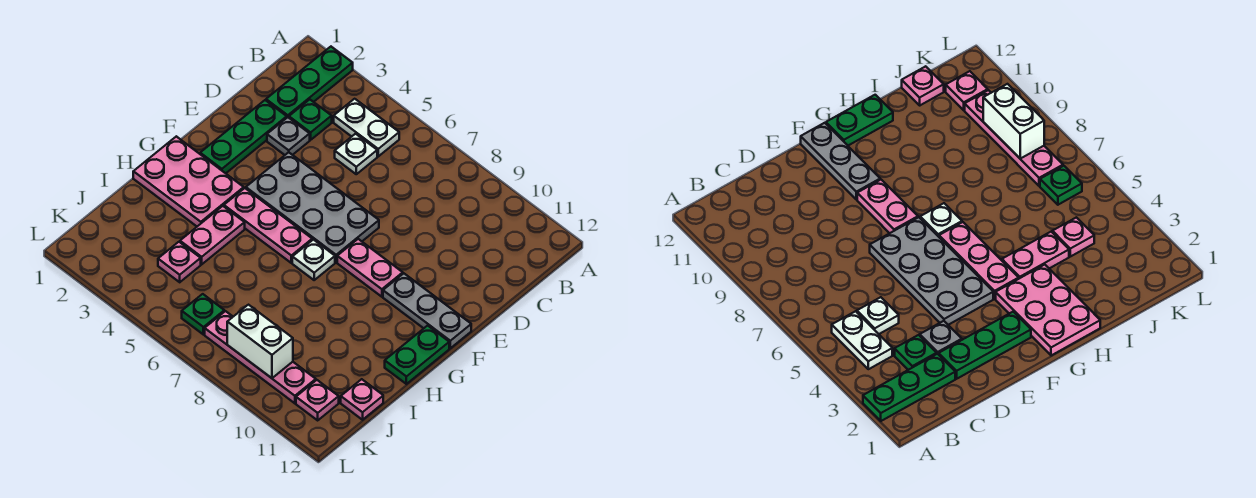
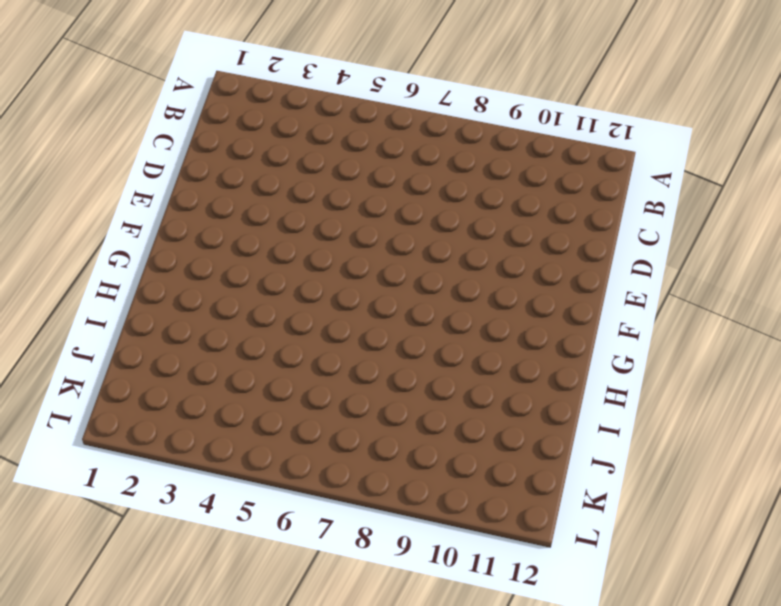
none -> green 1x3 plate [266,47,353,118]
none -> white 1x2 plate [334,99,399,156]
none -> green 1x1 plate [289,99,332,140]

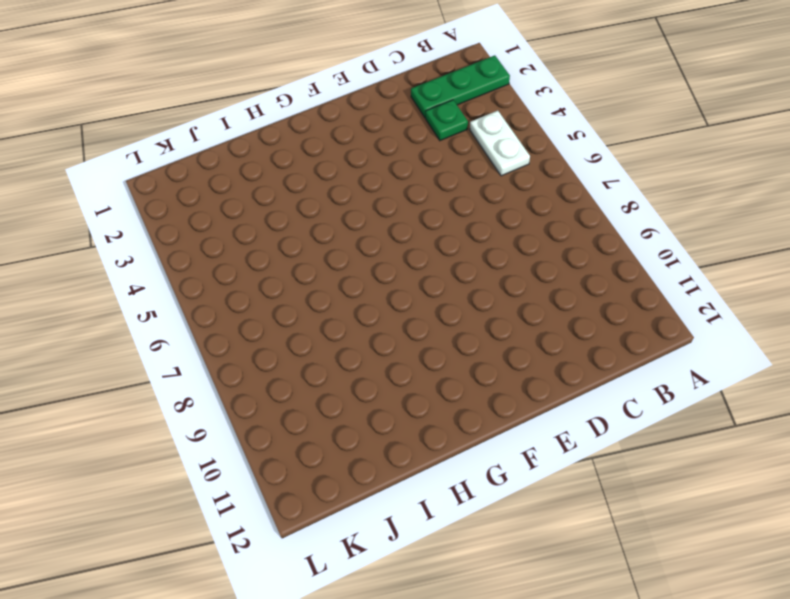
none -> white 1x1 plate [335,134,377,174]
none -> green 1x3 plate [200,100,287,173]
none -> grey 1x1 plate [267,117,310,155]

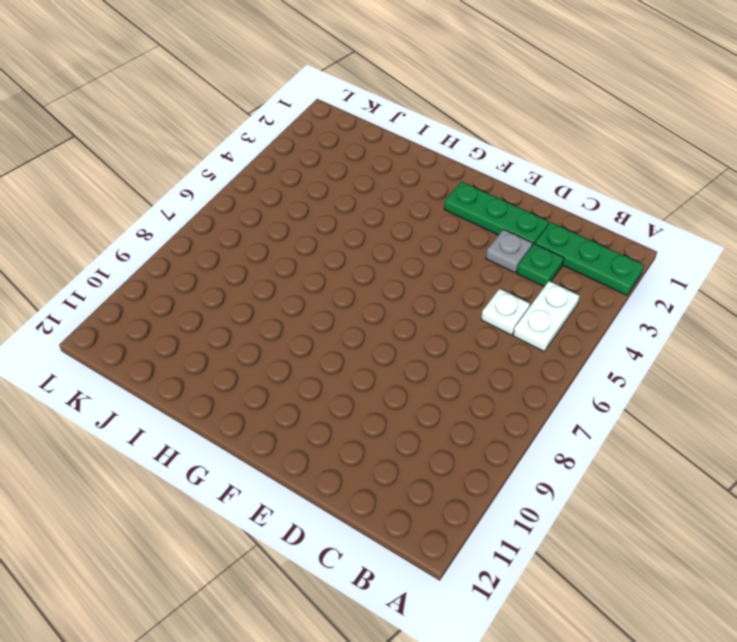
none -> grey 2x4 plate [246,152,379,262]
none -> pink 1x2 plate [337,239,403,297]
none -> grey 1x3 plate [383,273,471,348]

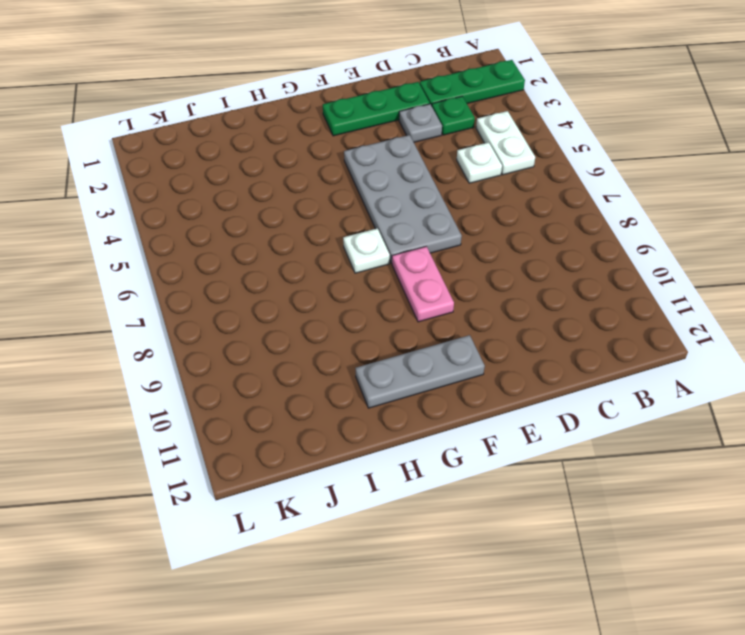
grey 1x3 plate [356,335,485,408] -> grey 1x3 plate turned to [383,273,471,348]
none -> pink 2x3 plate [133,136,244,226]
none -> pink 1x3 plate [224,188,312,263]
none -> green 1x2 plate [385,326,449,384]

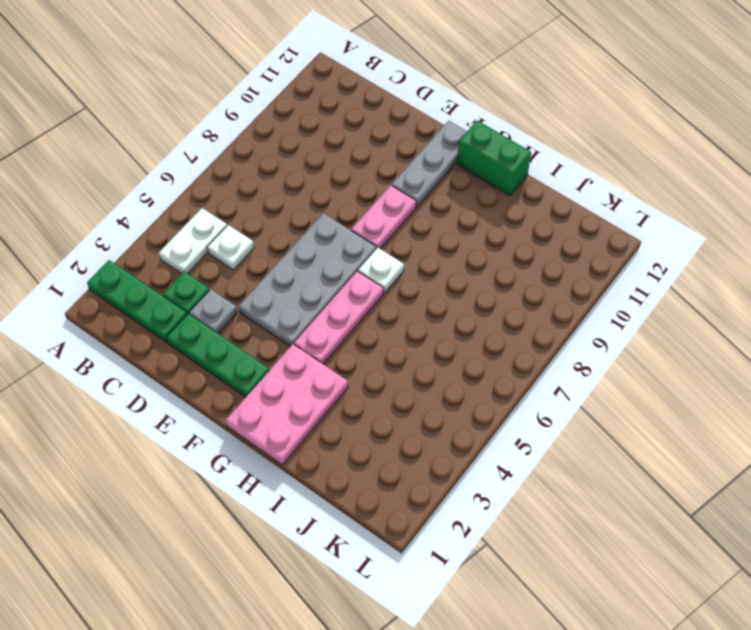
green 1x2 brick [457,120,531,195] -> green 1x2 plate [385,326,449,384]
none -> pink 1x2 plate [180,206,245,264]
none -> pink 1x1 plate [158,242,201,282]
none -> pink 1x1 plate [341,379,383,420]

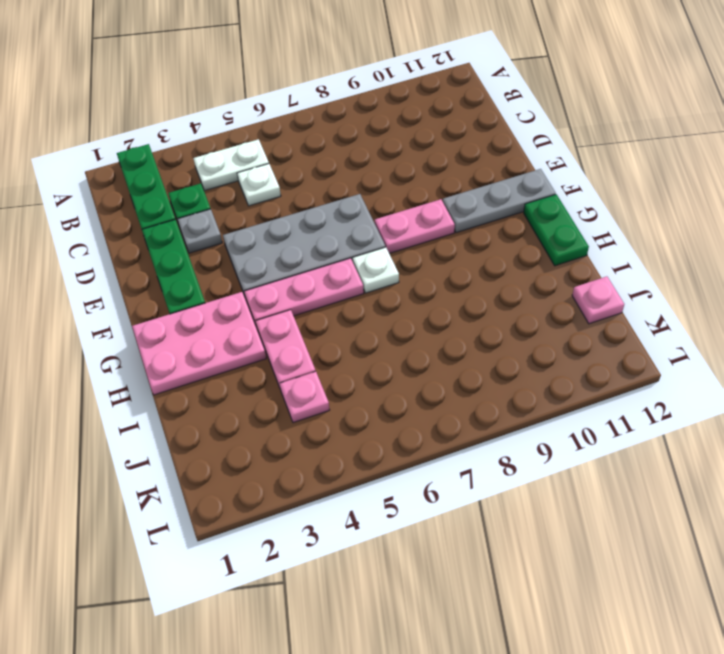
none -> green 1x1 plate [182,294,224,335]
none -> pink 1x4 plate [205,311,316,403]
none -> pink 1x1 plate [296,380,339,420]

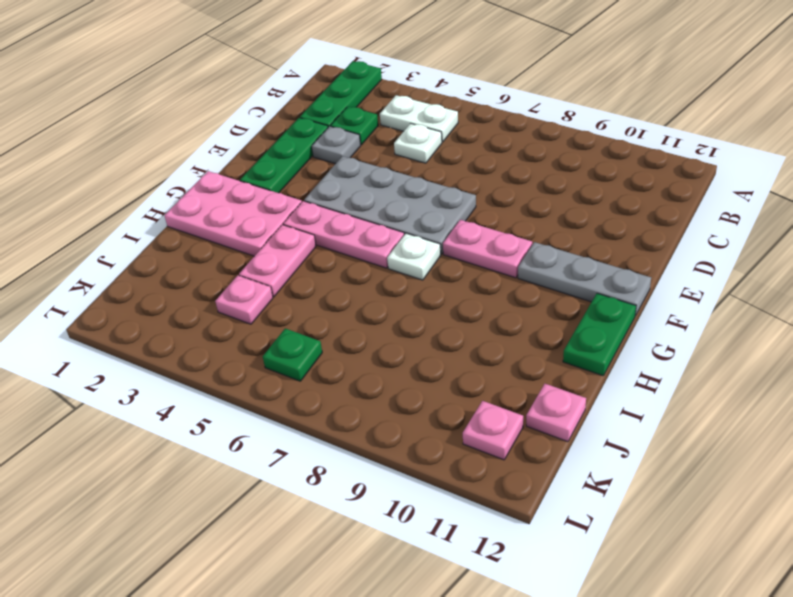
none -> pink 1x4 plate [205,311,316,403]
none -> white 1x2 brick [227,305,293,378]

